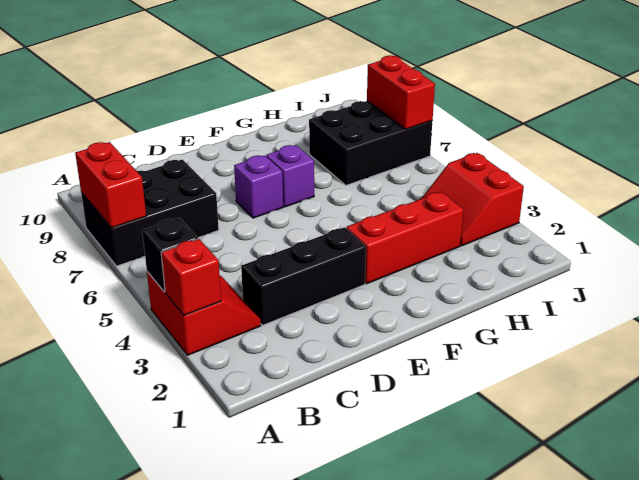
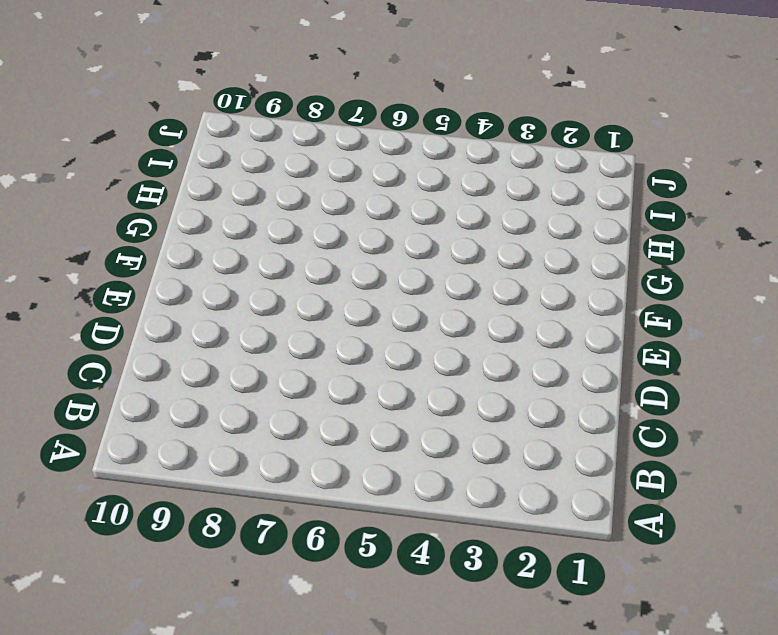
none -> red 2x2 slope [147,272,261,355]
none -> black 2x3 brick [81,160,219,266]
none -> black 1x3 brick [241,227,366,325]

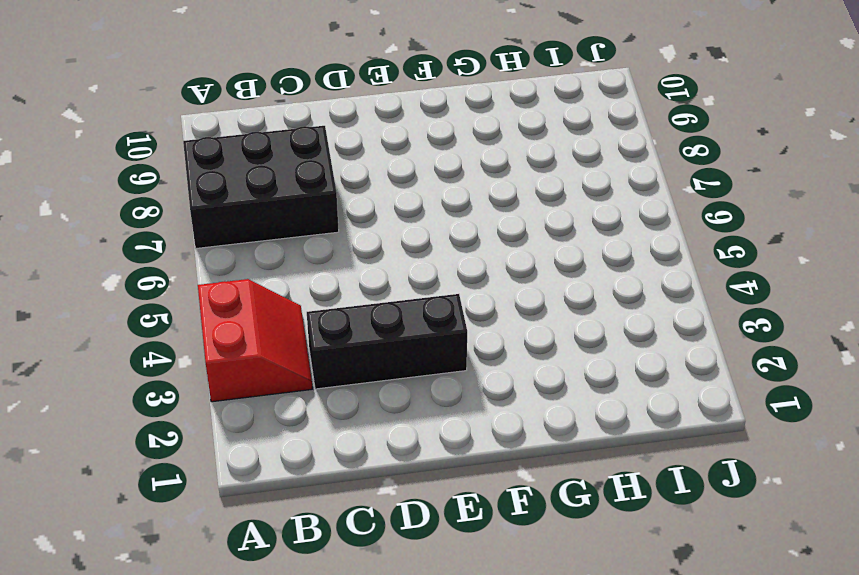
none -> purple 1x1 brick [234,155,283,218]
none -> red 1x3 brick [346,192,463,284]
none -> purple 1x1 brick [266,145,314,207]

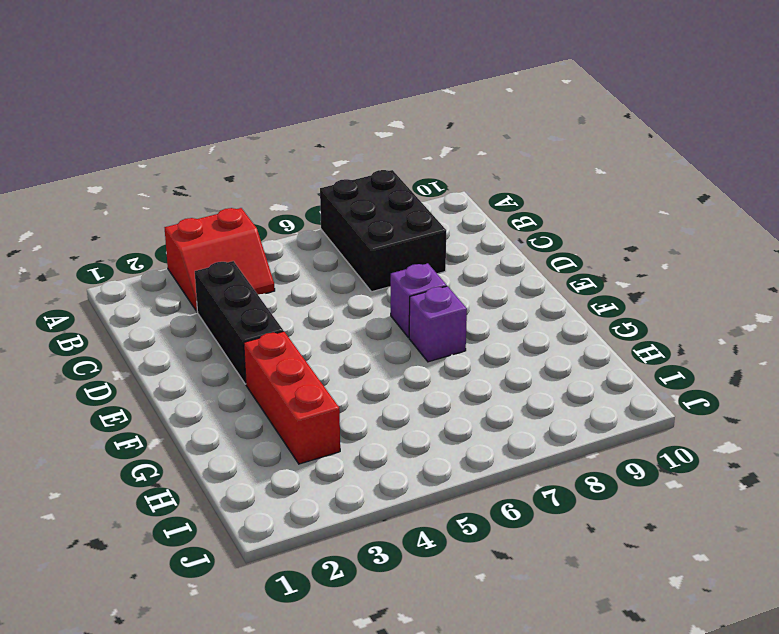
none -> black 2x3 brick [309,101,432,185]
none -> red 2x2 slope [422,153,524,246]
none -> red 1x1 brick [161,239,221,315]

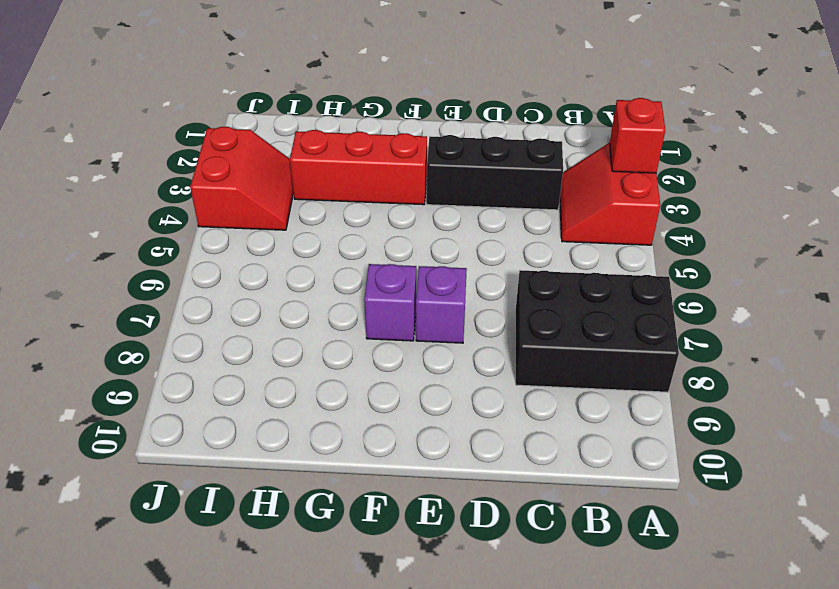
none -> black 2x3 brick [309,101,432,185]
none -> black 1x1 brick [142,218,198,292]
none -> red 1x2 brick [75,142,146,228]

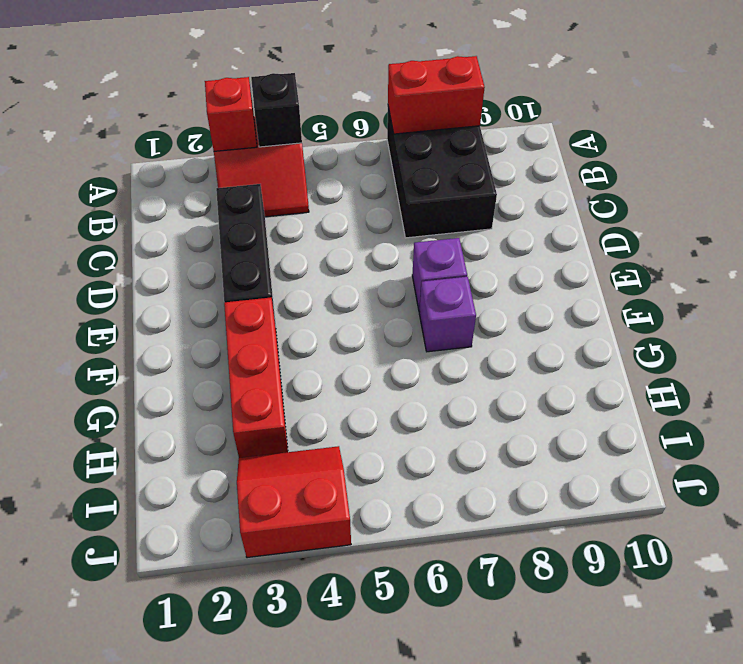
none -> black 2x3 brick [309,101,432,185]
none -> red 1x2 brick [367,55,435,129]

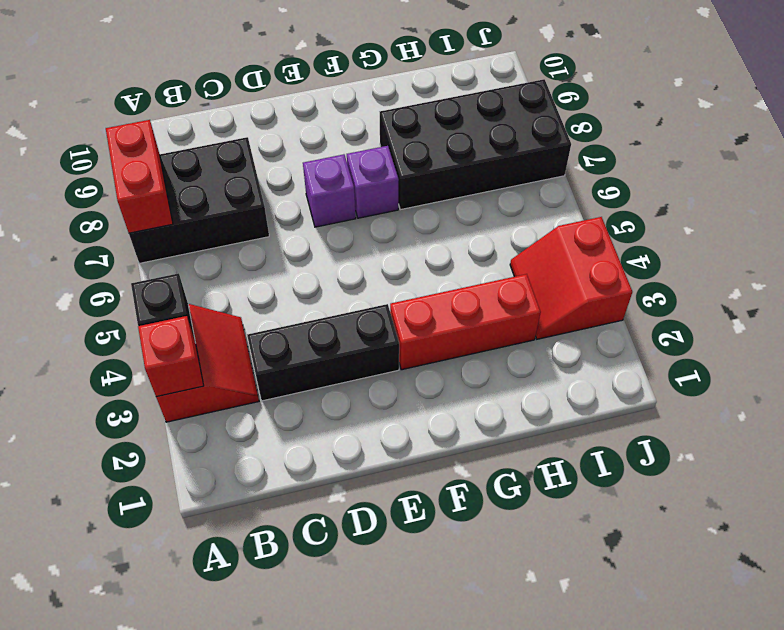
black 2x4 brick [380,79,571,210] -> black 2x3 brick [309,101,432,185]
none -> red 1x2 brick [367,55,435,129]

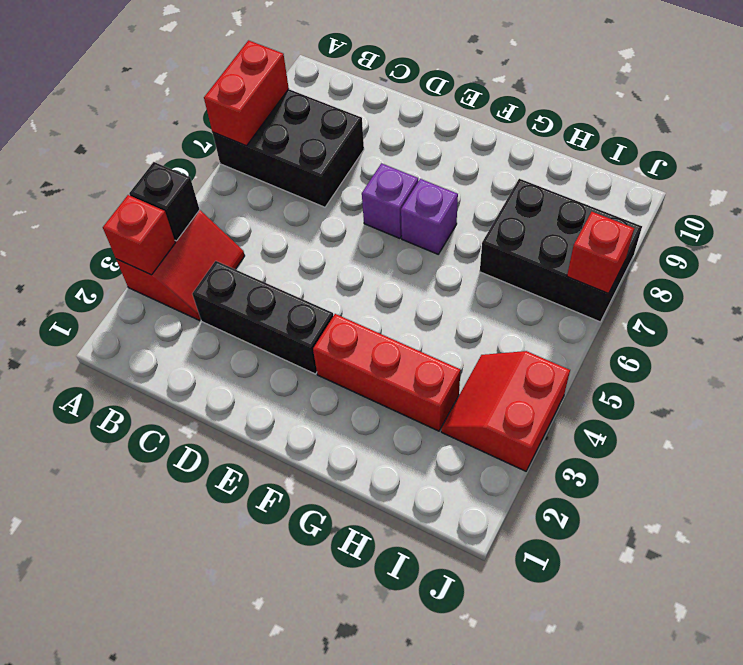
red 1x1 brick [567,212,634,294] -> red 1x2 brick [367,55,435,129]

